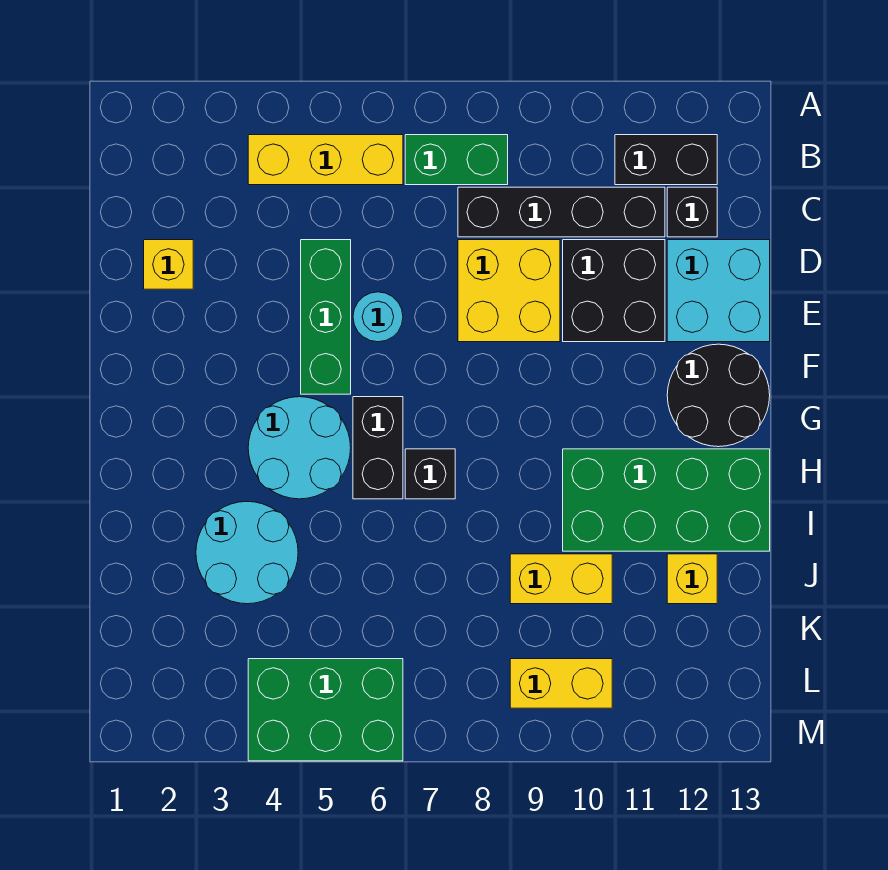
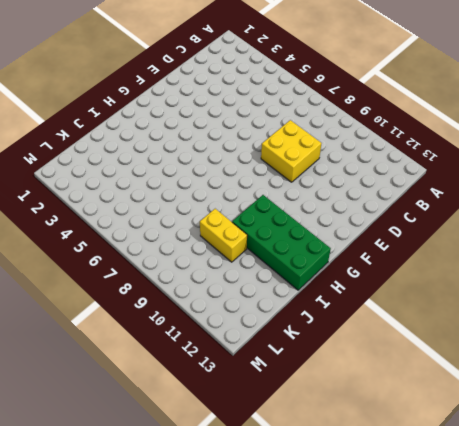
none -> yellow 1x3 brick [248,135,403,185]
none -> green 1x2 brick [405,135,508,185]
none -> black 1x2 brick [615,135,717,185]

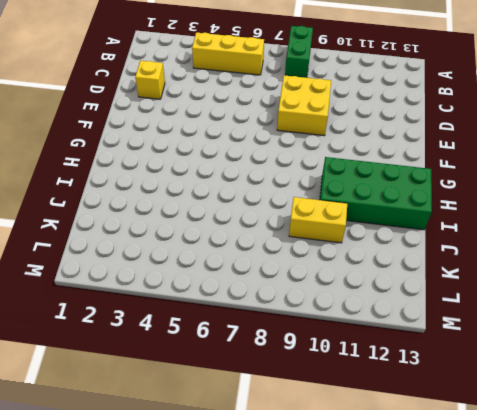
green 1x2 brick [285,26,313,78] -> green 1x2 brick turned to [405,135,508,185]
none -> black 1x2 brick [615,135,717,185]
none -> black 1x4 brick [458,187,665,237]
none -> black 1x1 brick [667,187,717,237]

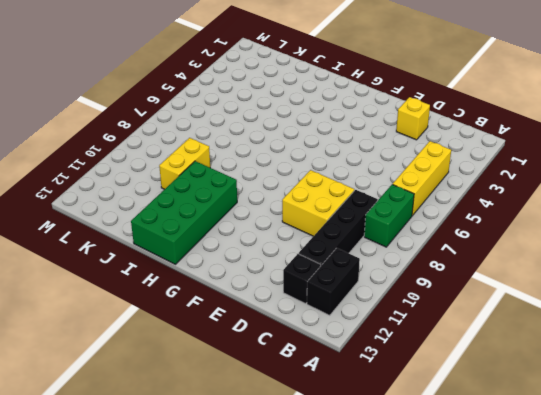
none -> green 1x3 brick [301,240,351,394]
none -> black 2x2 brick [563,240,665,342]
none -> cyan 2x2 brick [667,240,770,342]

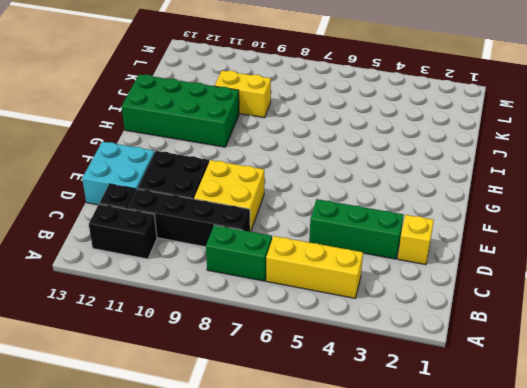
green 1x3 brick [309,199,404,259] -> green 1x3 brick turned to [301,240,351,394]
none -> cyan 1x1 round brick [353,292,403,342]
none -> black 2x2 round brick [667,344,770,447]
none -> cyan 2x2 round brick [248,397,351,499]

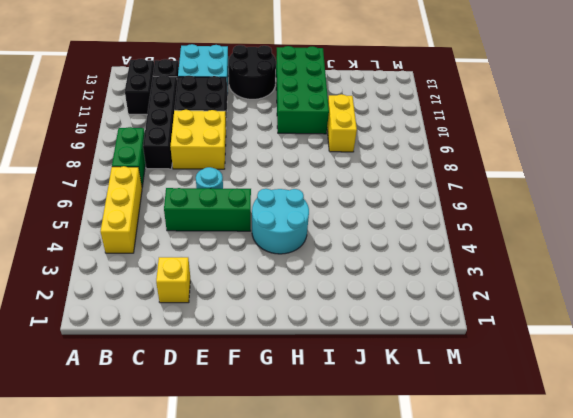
none -> black 1x2 brick [353,397,403,499]
none -> black 1x1 brick [405,449,455,499]
none -> cyan 2x2 round brick [196,502,298,604]

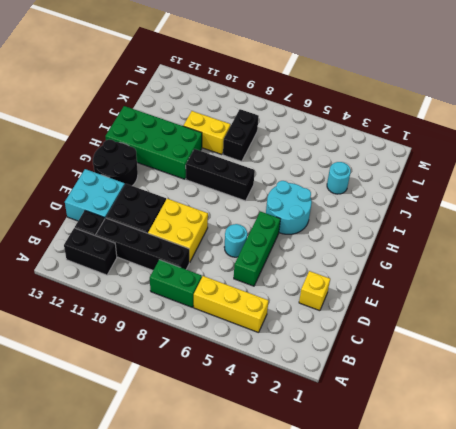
black 1x3 brick [186,149,255,201] -> black 1x1 brick [405,449,455,499]
cyan 1x1 round brick [327,162,351,194] -> cyan 2x2 round brick [196,502,298,604]
black 1x2 brick [223,109,259,161] -> black 1x2 brick moved to [353,397,403,499]
none -> yellow 1x1 brick [667,554,717,604]
none -> green 2x3 brick [248,659,403,761]
none -> yellow 1x2 brick [510,659,612,708]

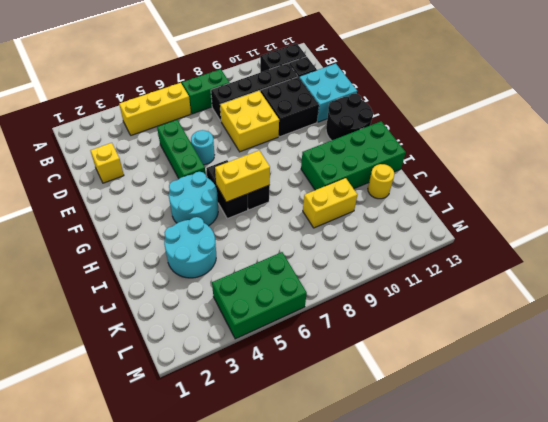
yellow 1x2 brick [215,151,270,202] -> yellow 1x2 brick moved to [510,659,612,708]
yellow 1x1 round brick [368,164,394,199] -> yellow 1x1 brick [667,554,717,604]

